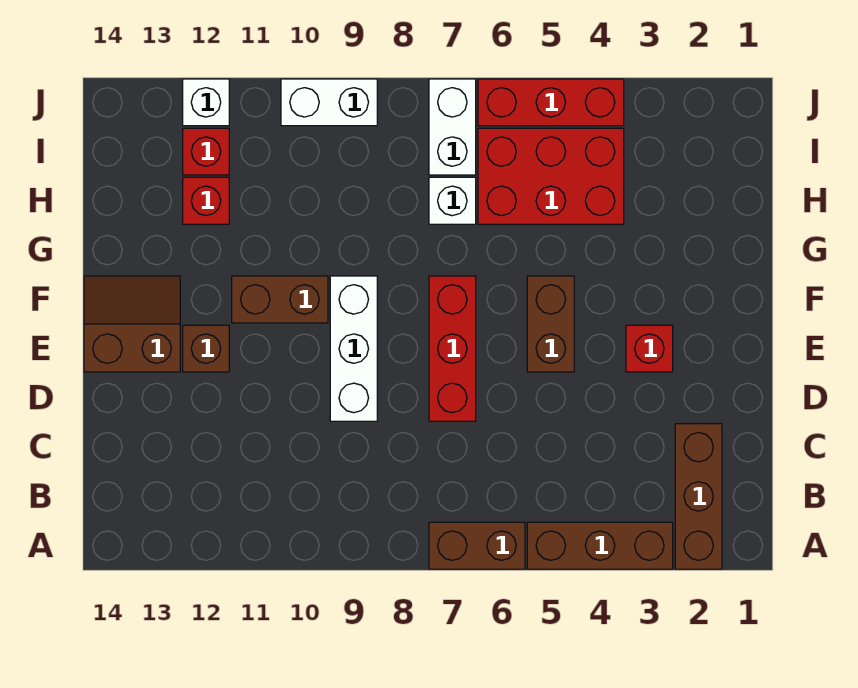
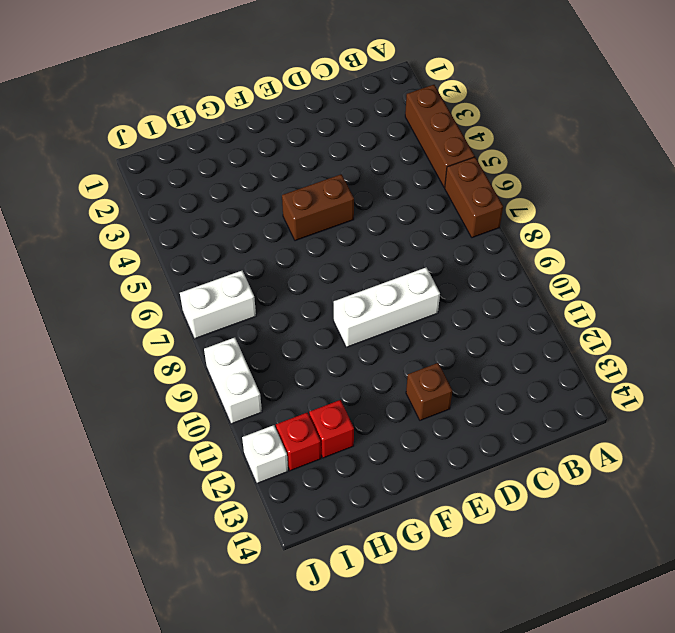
none -> brown 1x3 brick [675,424,722,569]
none -> red 1x3 brick [429,276,476,421]
none -> red 1x1 brick [626,325,673,372]

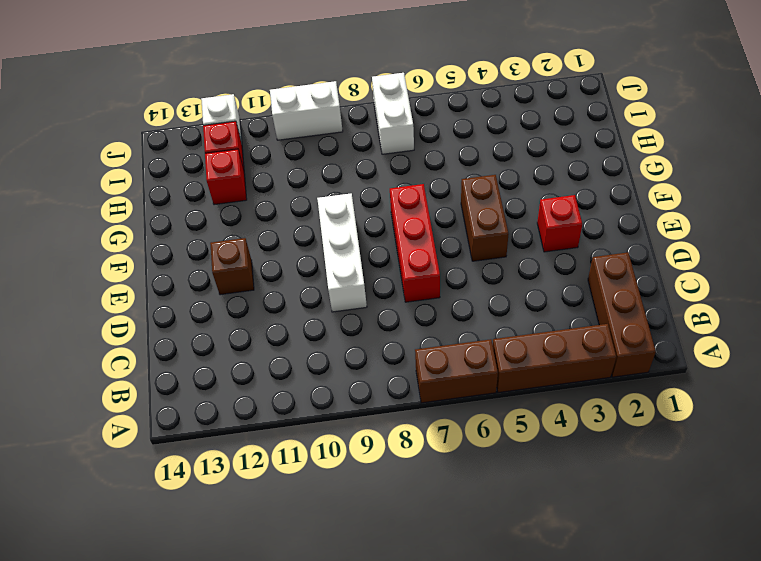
none -> brown 2x2 slope [84,276,180,372]
none -> brown 1x2 brick [232,276,328,323]
none -> red 2x3 brick [478,128,624,224]

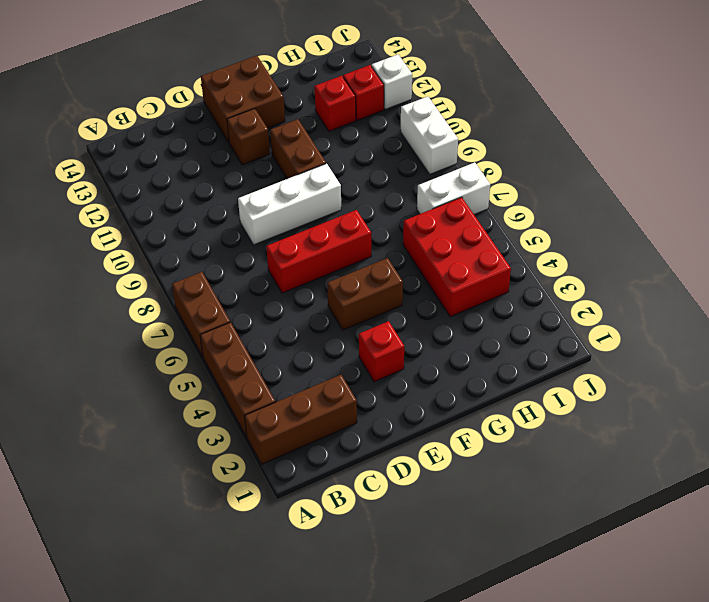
brown 2x2 brick [201,56,285,142] -> brown 2x2 slope [84,276,180,372]
none -> white 1x1 brick [429,177,476,224]
none -> red 1x3 brick [478,79,624,126]

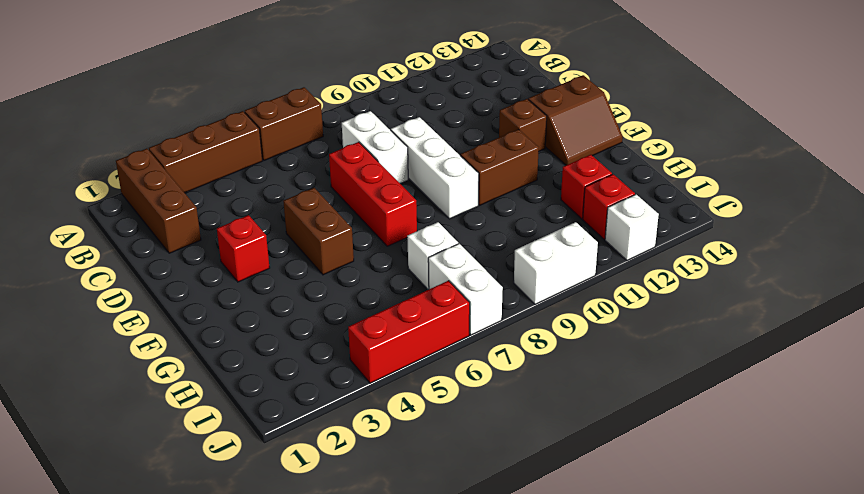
white 1x2 brick [342,111,408,184] -> none
none -> red 2x3 brick [478,128,624,224]

